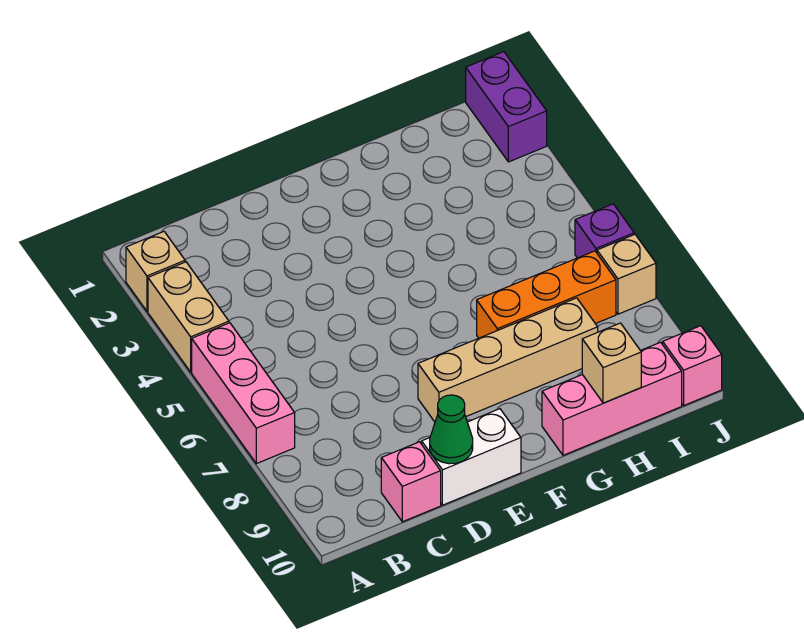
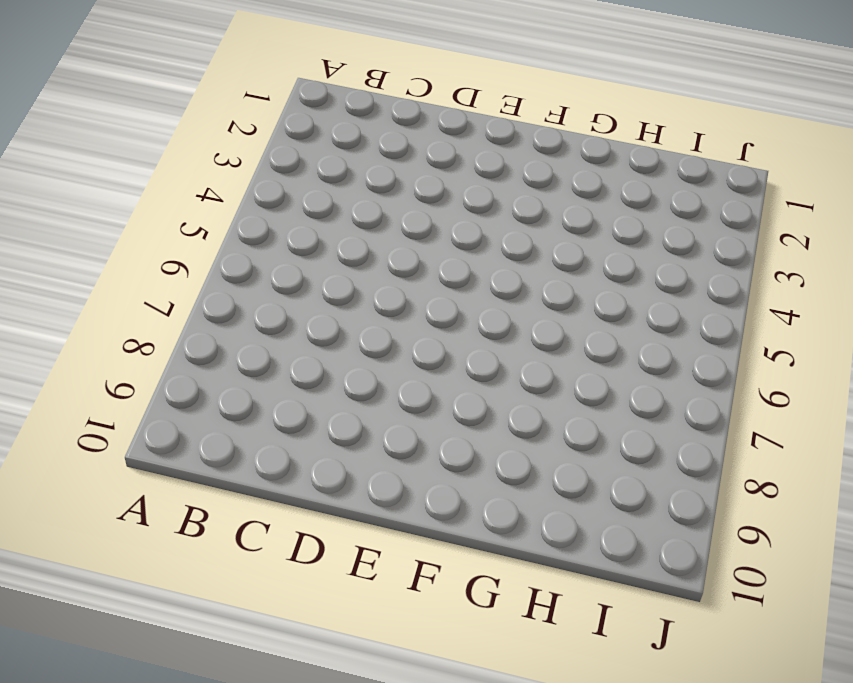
none -> tan 1x1 brick [126,232,185,311]
none -> tan 1x2 brick [148,262,229,372]
none -> pink 1x3 brick [192,323,295,464]

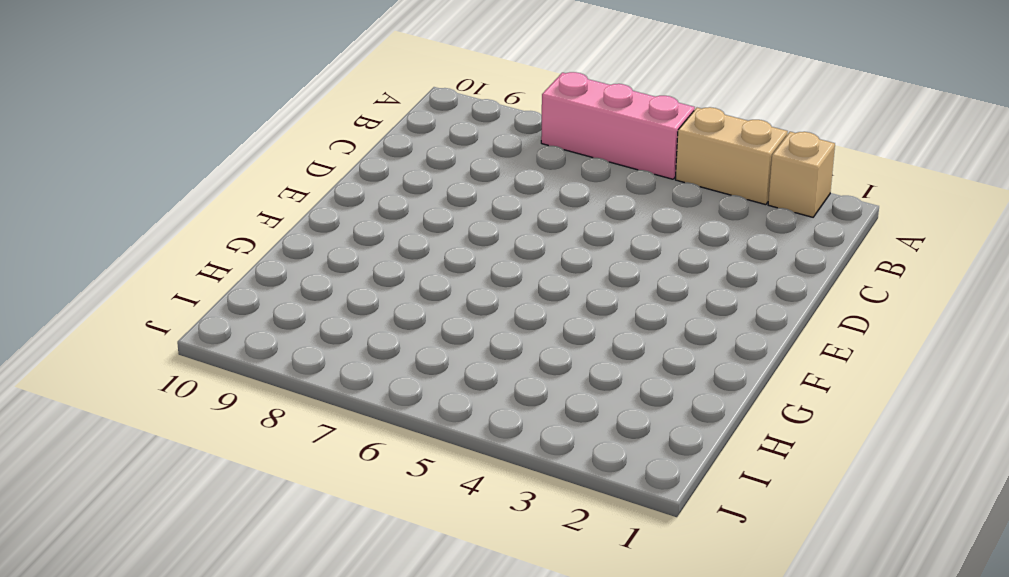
none -> pink 1x1 brick [381,442,441,522]
none -> white 1x2 brick [422,409,521,505]
none -> tan 1x4 brick [418,298,598,422]

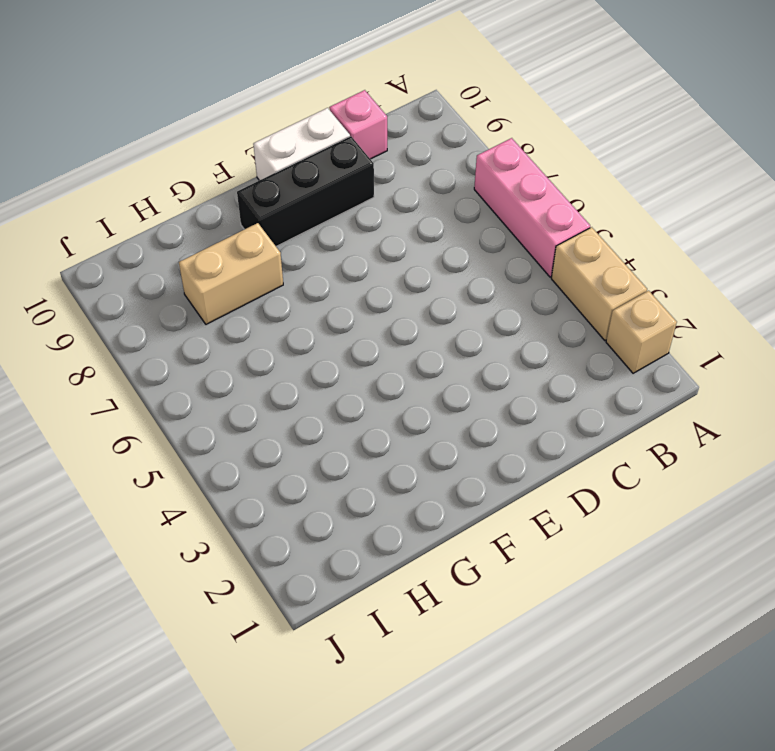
black 1x3 brick [237,136,374,246] -> none
tan 1x2 brick [179,223,283,324] -> tan 1x4 brick [418,298,598,422]
none -> orange 1x3 brick [477,251,616,338]
none -> pink 1x3 brick [542,342,682,455]
none -> purple 1x2 brick [466,52,547,162]

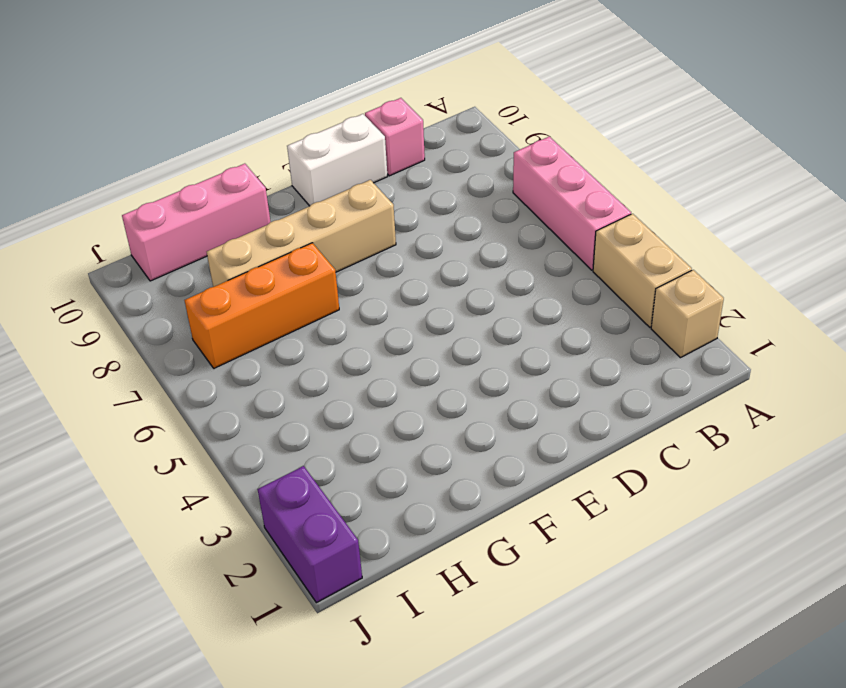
none -> purple 1x1 brick [575,204,634,258]
none -> tan 1x1 brick [597,234,656,314]
none -> pink 1x1 brick [663,326,722,405]

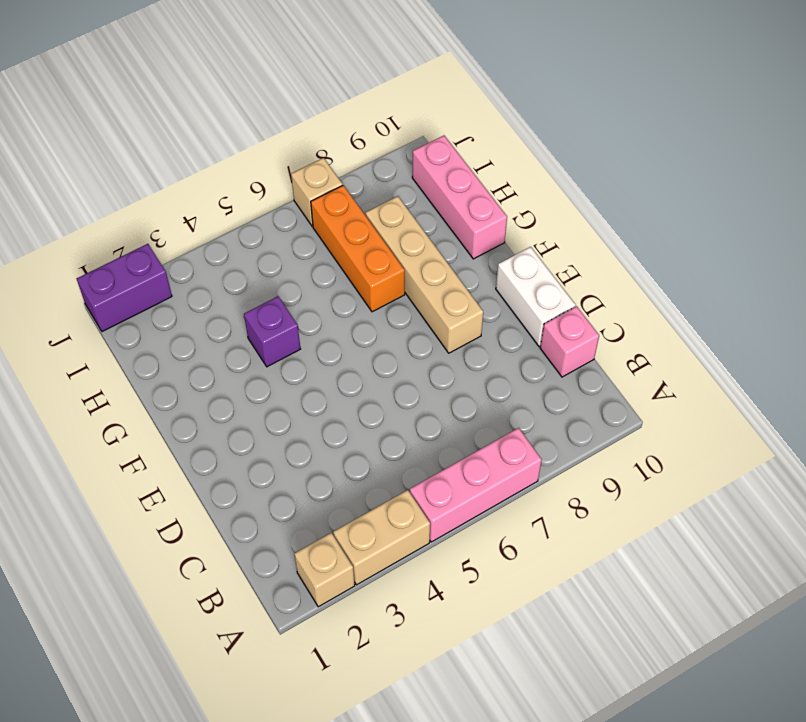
purple 1x1 brick [244,296,300,367] -> purple 1x1 brick moved to [575,204,634,258]
none -> pink 1x1 brick [663,326,722,405]
none -> green 1x1 cone [430,395,473,464]
none -> tan 1x1 brick [582,323,641,403]

